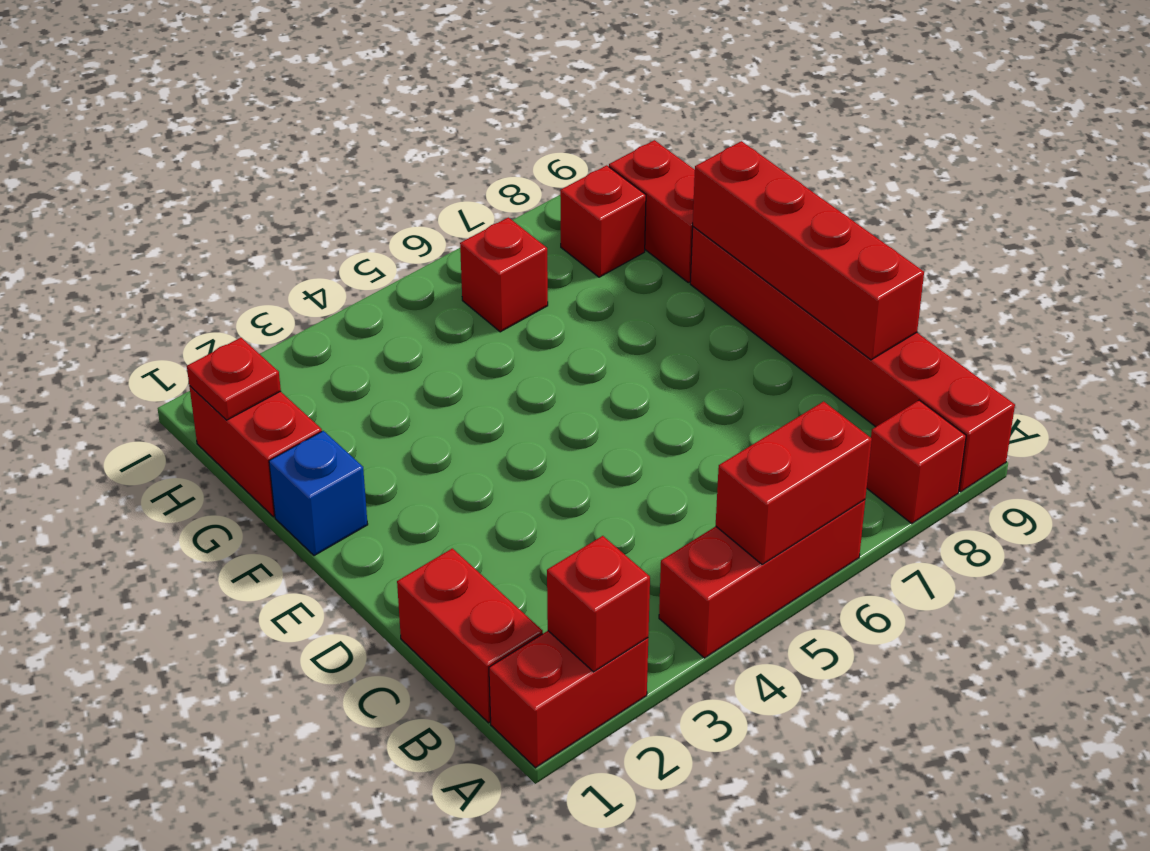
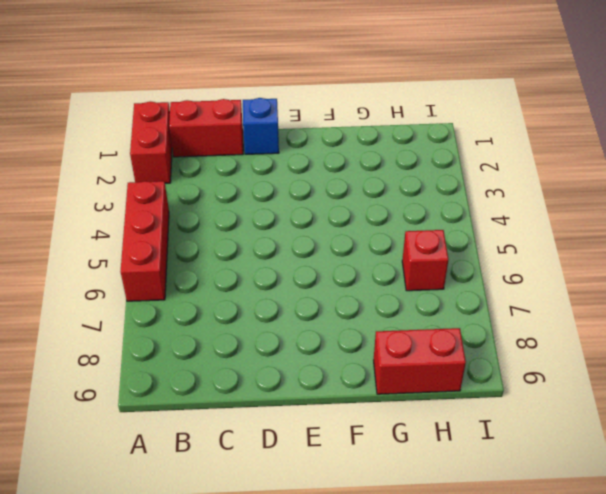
blue 1x1 brick [243,98,279,154] -> blue 1x1 brick moved to [269,431,368,556]
none -> red 1x1 brick [867,400,966,523]
none -> red 1x6 brick [690,227,1015,492]
none -> red 1x2 brick [189,386,322,517]

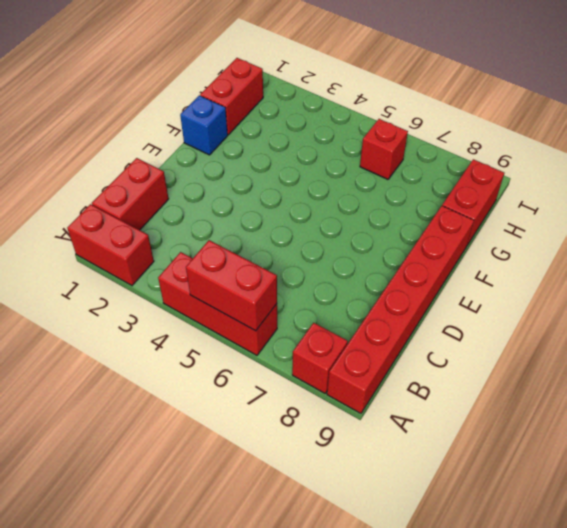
none -> red 1x1 brick [560,165,646,277]
none -> red 1x1 brick [547,536,650,672]
none -> red 1x4 brick [693,141,924,360]

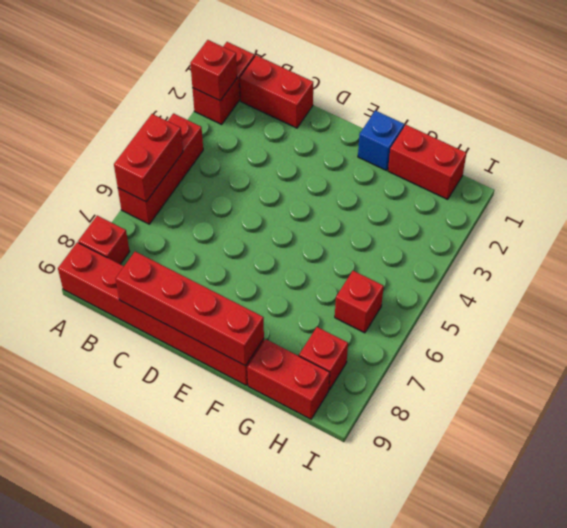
none -> red 1x1 plate [187,338,281,420]

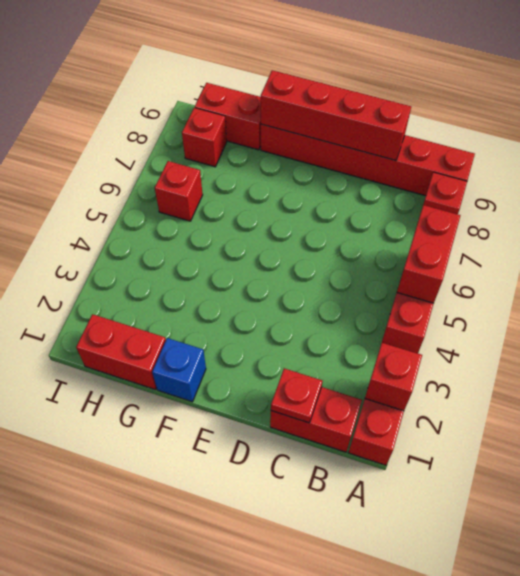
red 1x1 plate [271,368,322,423] -> red 1x1 plate moved to [187,338,281,420]

